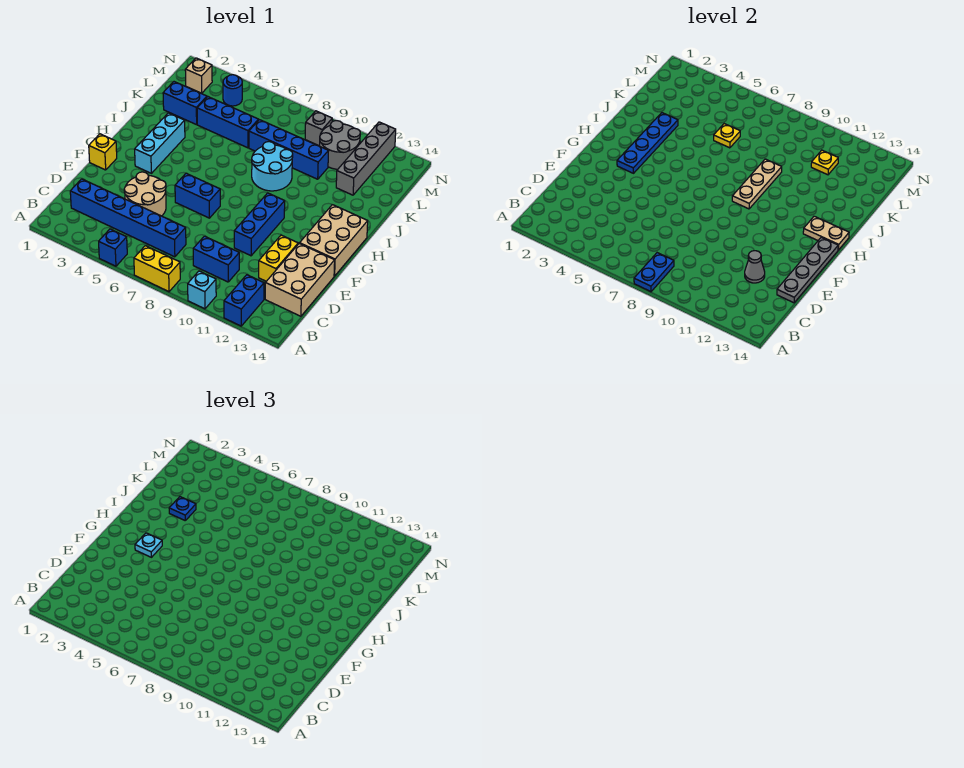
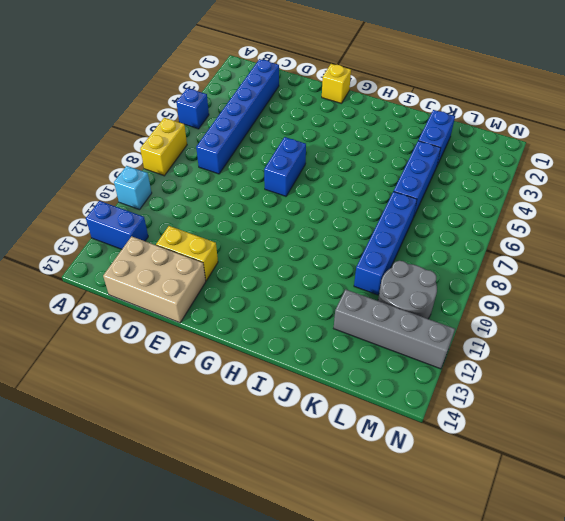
none -> blue 1x2 brick [193,236,239,282]
none -> tan 2x2 round brick [124,172,166,216]
none -> blue 1x3 brick [234,193,285,256]
none -> tan 2x3 brick [300,205,368,276]

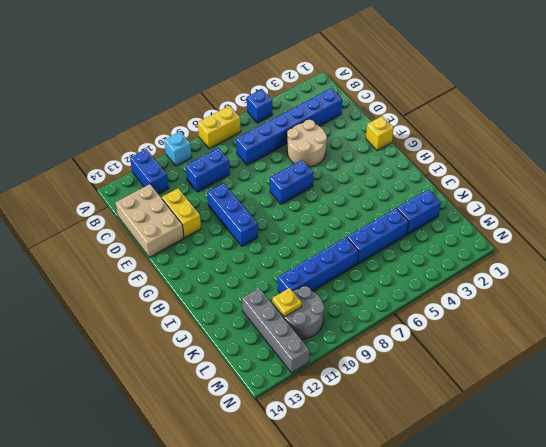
none -> tan 2x3 brick [300,205,368,276]
none -> cyan 1x3 brick [135,113,185,173]
none -> cyan 2x2 round brick [252,142,293,191]
none -> tan 1x1 brick [185,58,212,93]

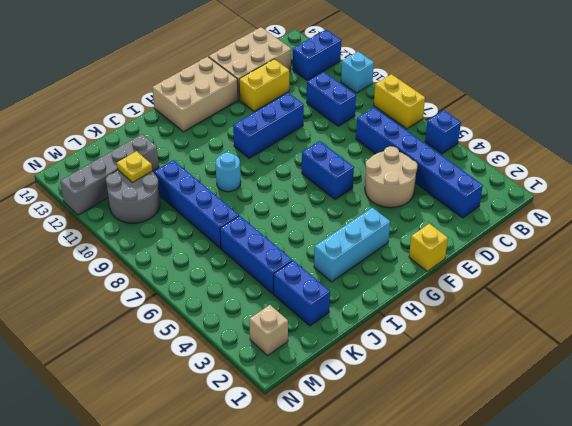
cyan 1x1 round brick [215,152,241,192] -> cyan 2x2 round brick [252,142,293,191]
none -> blue 1x1 round brick [223,75,242,106]
none -> grey 1x1 brick [305,111,332,146]
none -> blue 1x2 plate [634,253,674,292]
none -> grey 1x1 cone [745,251,765,283]

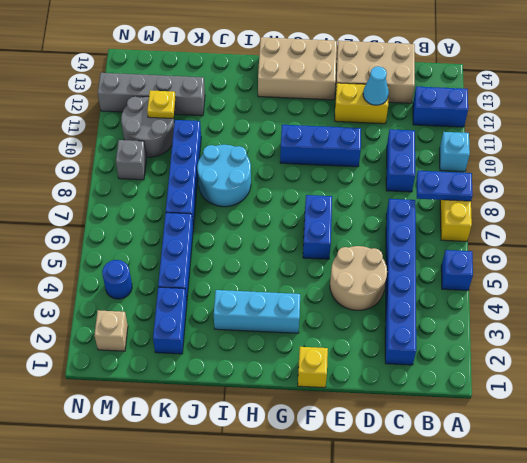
cyan 1x1 cone [363,66,389,105] -> grey 1x1 cone [745,251,765,283]
none -> grey 1x4 plate [777,237,838,303]
none -> blue 1x4 plate [617,113,678,173]
none -> tan 1x3 plate [732,159,782,209]
none -> tan 1x2 plate [803,216,849,250]

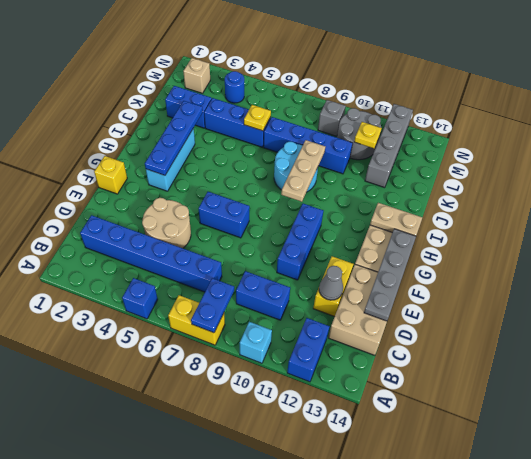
none -> cyan 1x1 plate [135,533,162,557]
none -> blue 1x1 plate [169,497,196,520]

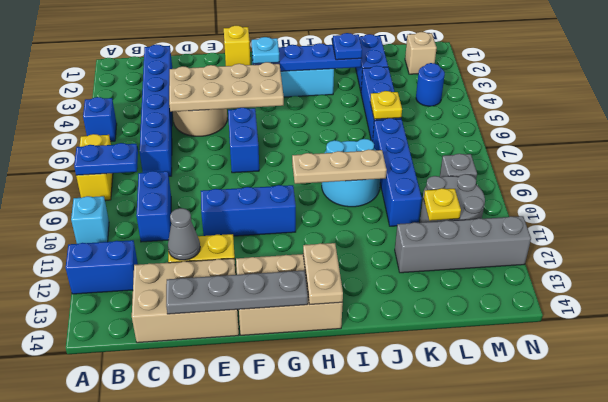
tan 2x4 plate [169,62,284,112] -> none

